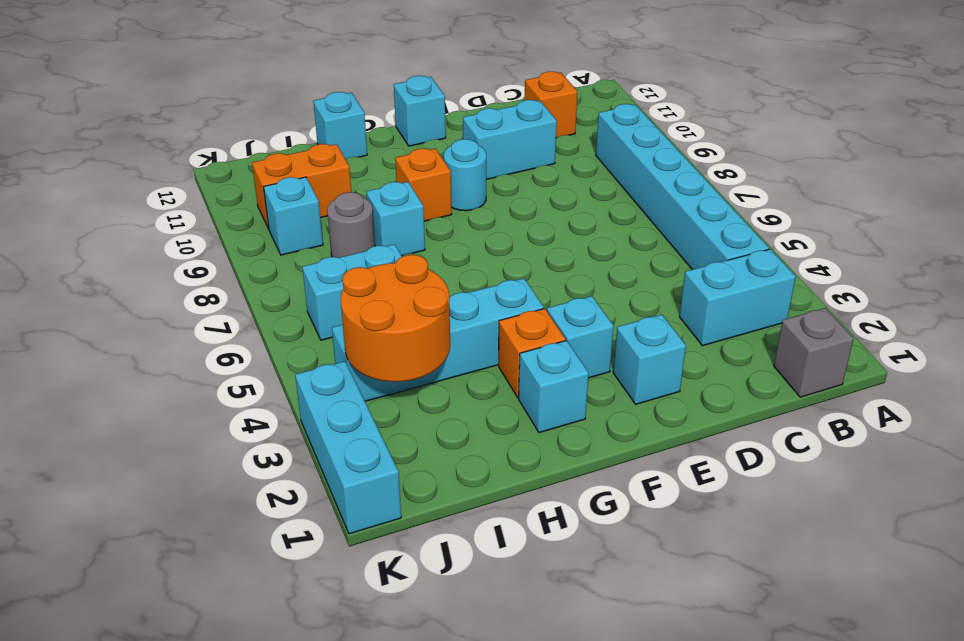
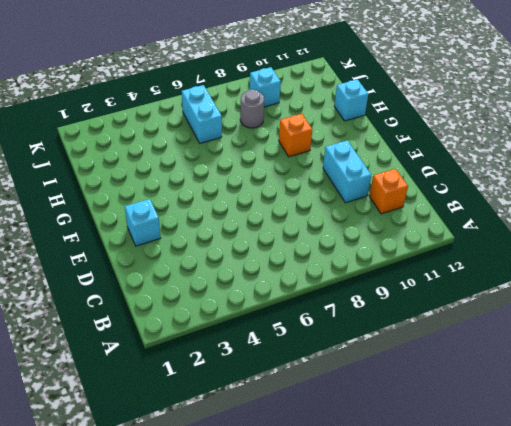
none -> grey 1x1 brick [774,308,854,397]
none -> cyan 1x2 brick [679,249,796,346]
none -> cyan 1x6 brick [596,104,769,270]

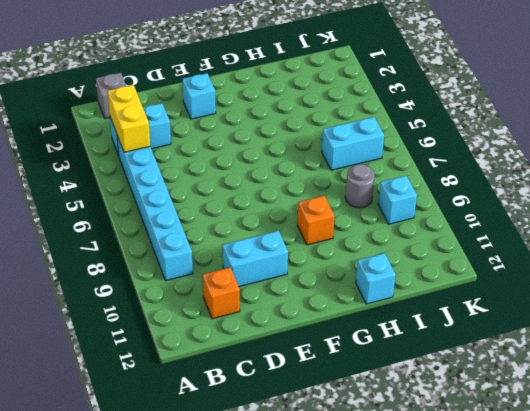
yellow 1x2 brick [108,85,150,152] -> none
none -> cyan 1x1 brick [547,296,614,378]
none -> cyan 1x1 round brick [444,139,486,211]
none -> cyan 1x1 brick [394,76,446,146]

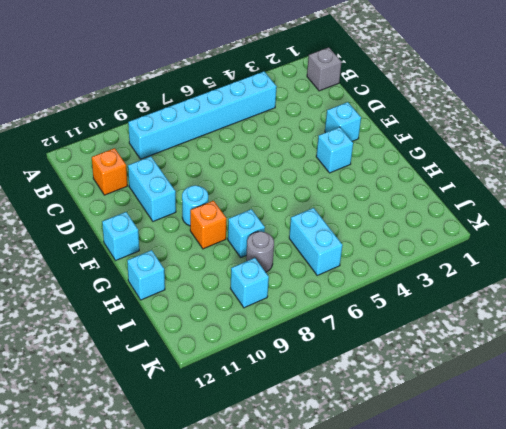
none -> cyan 1x2 brick [679,249,796,346]
none -> cyan 1x1 brick [519,341,589,433]
none -> orange 1x1 brick [499,309,566,398]

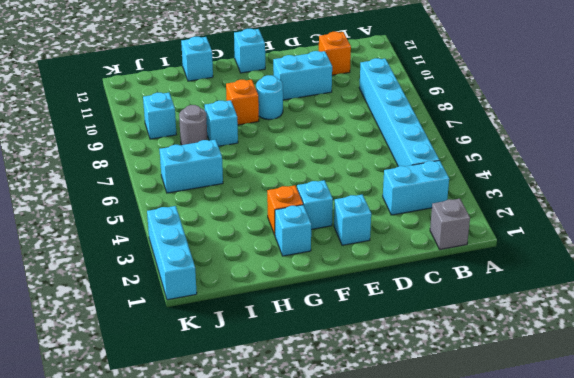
none -> cyan 1x4 brick [332,278,544,401]
none -> orange 1x2 brick [252,144,351,229]
none -> orange 2x2 round brick [341,255,450,382]

